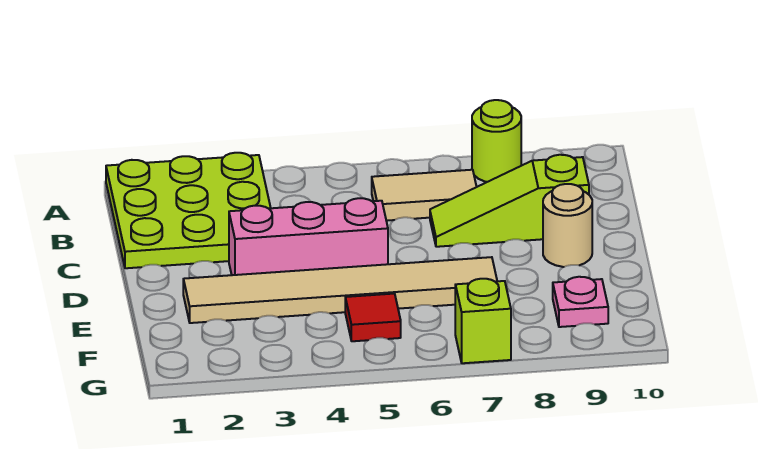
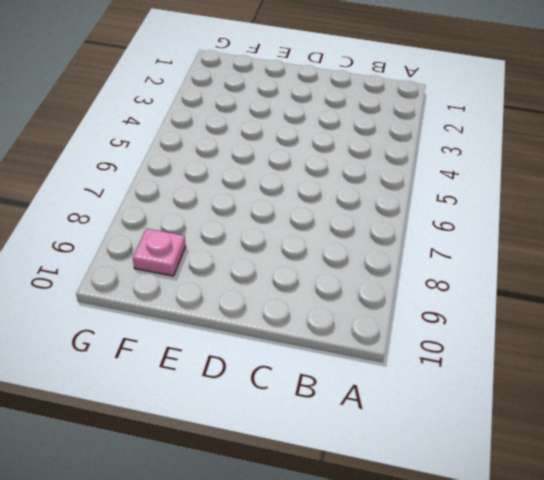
none -> lime 3x3 plate [106,153,271,268]
none -> lime 1x1 round brick [472,100,521,182]

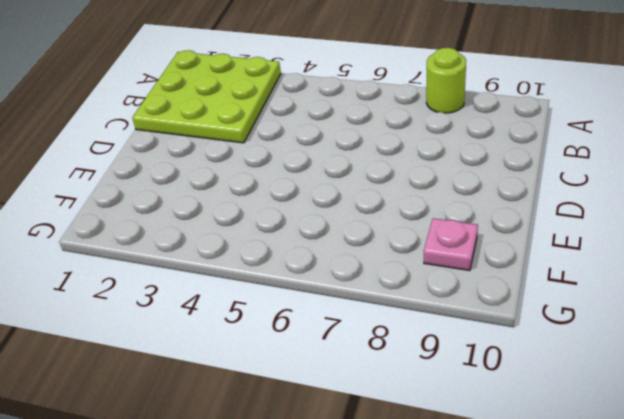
none -> tan 1x2 tile [372,170,476,221]
none -> lime 1x3 slope [430,155,589,247]

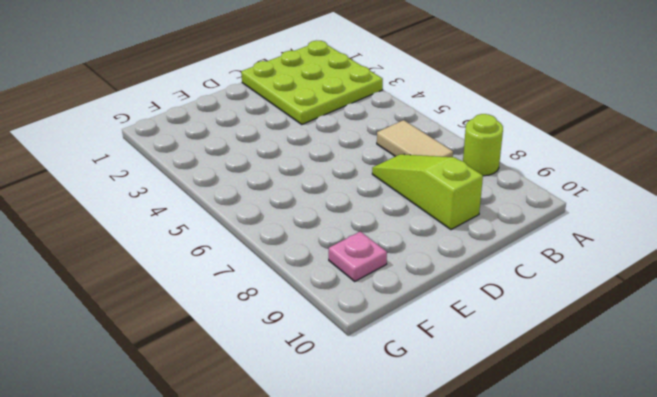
none -> pink 1x3 brick [229,198,388,275]
none -> tan 1x1 round brick [543,184,592,267]

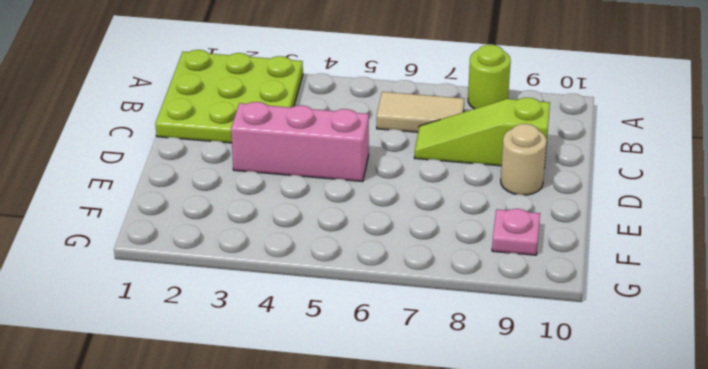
none -> tan 1x6 tile [183,257,497,323]
none -> red 1x1 tile [345,294,401,341]

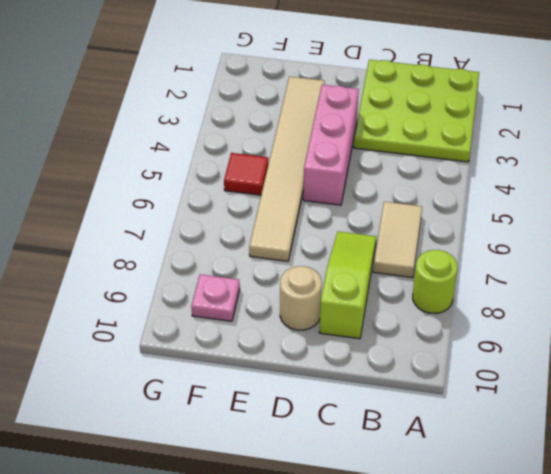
none -> lime 1x1 brick [455,279,511,363]

